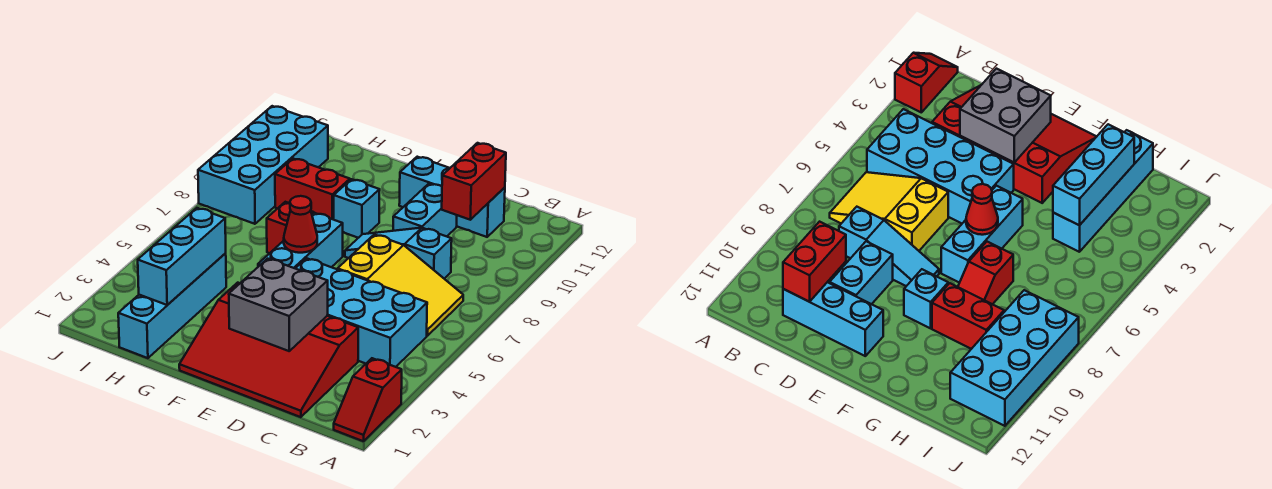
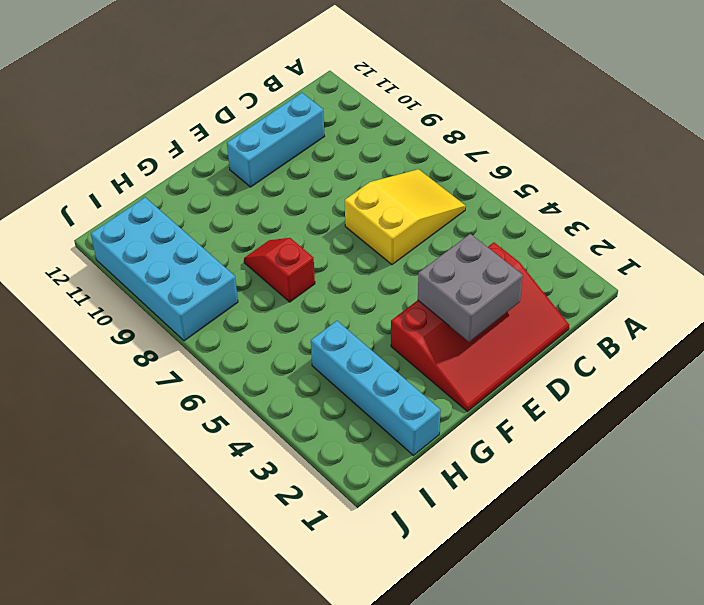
none -> red 1x2 slope [334,358,402,441]
none -> cyan 2x4 brick [295,258,427,367]
none -> cyan 1x3 slope [345,228,452,279]

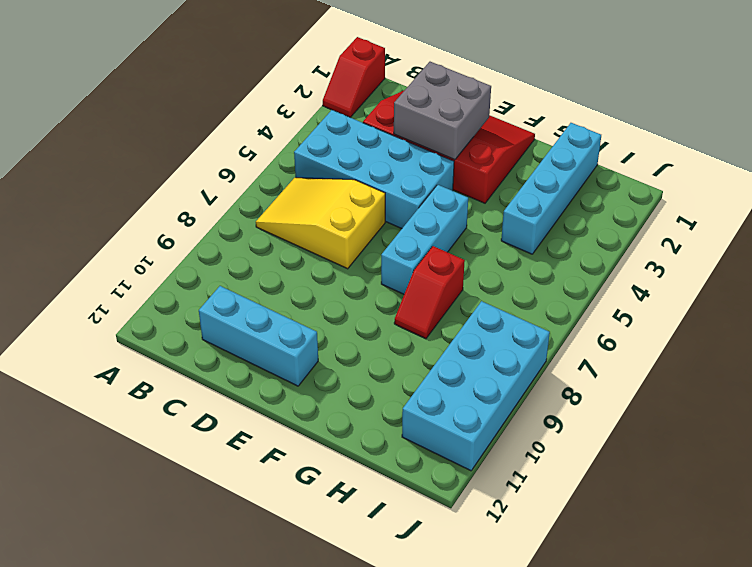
red 1x2 slope [323,37,385,117] -> red 1x2 slope turned to [334,358,402,441]
none -> cyan 1x3 slope [345,228,452,279]
none -> cyan 1x2 brick [393,184,457,236]
none -> cyan 1x1 brick [334,179,380,238]

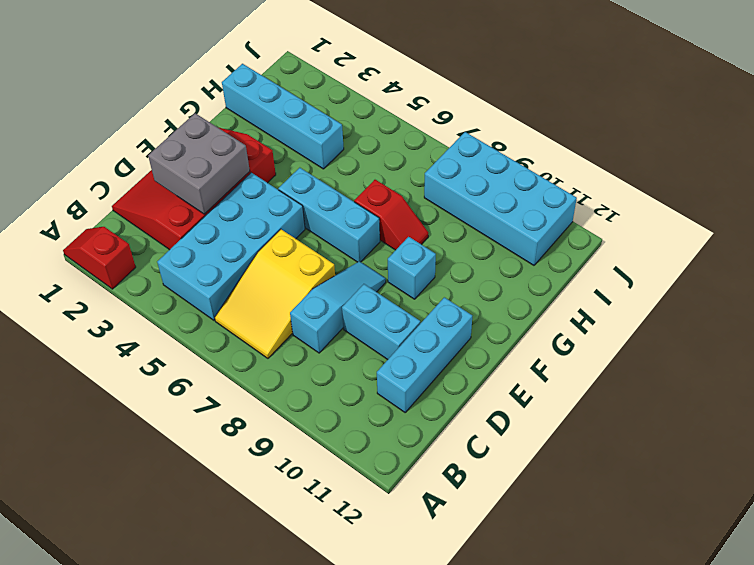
none -> red 1x2 brick [275,159,350,220]
none -> red 1x2 brick [442,143,506,220]
none -> red 1x1 cone [284,196,317,253]

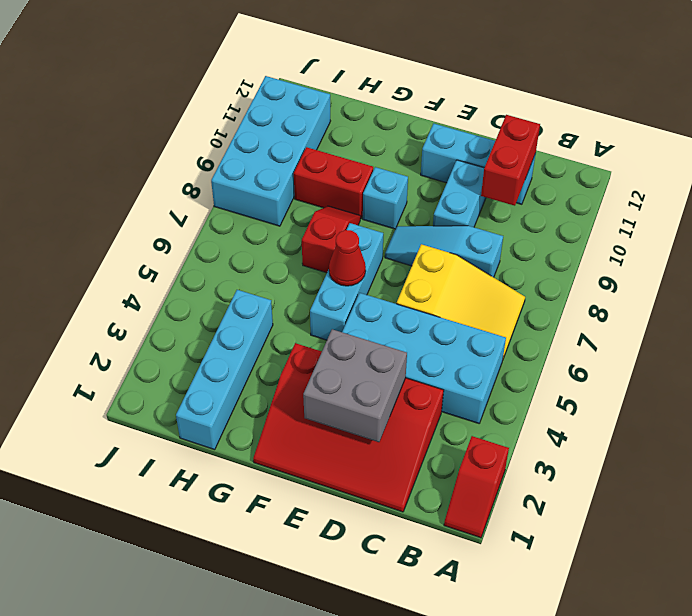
none -> cyan 1x3 brick [138,208,226,305]

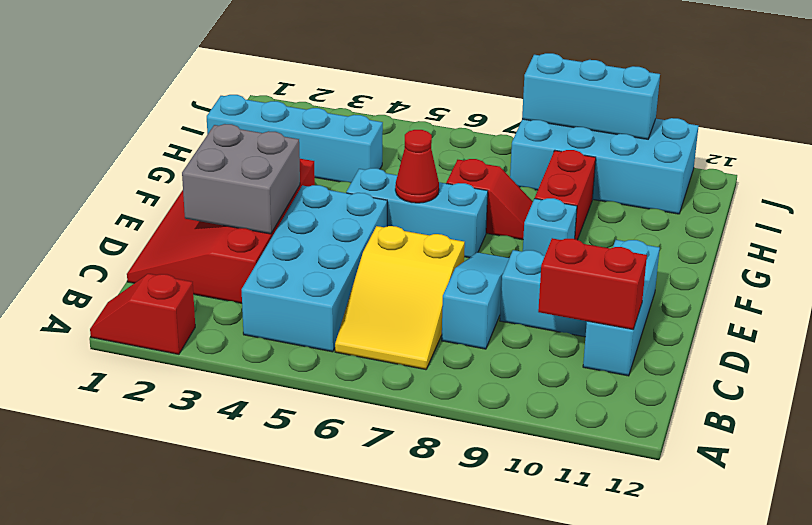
cyan 1x3 brick [522,53,660,139] -> cyan 1x3 brick moved to [138,208,226,305]

